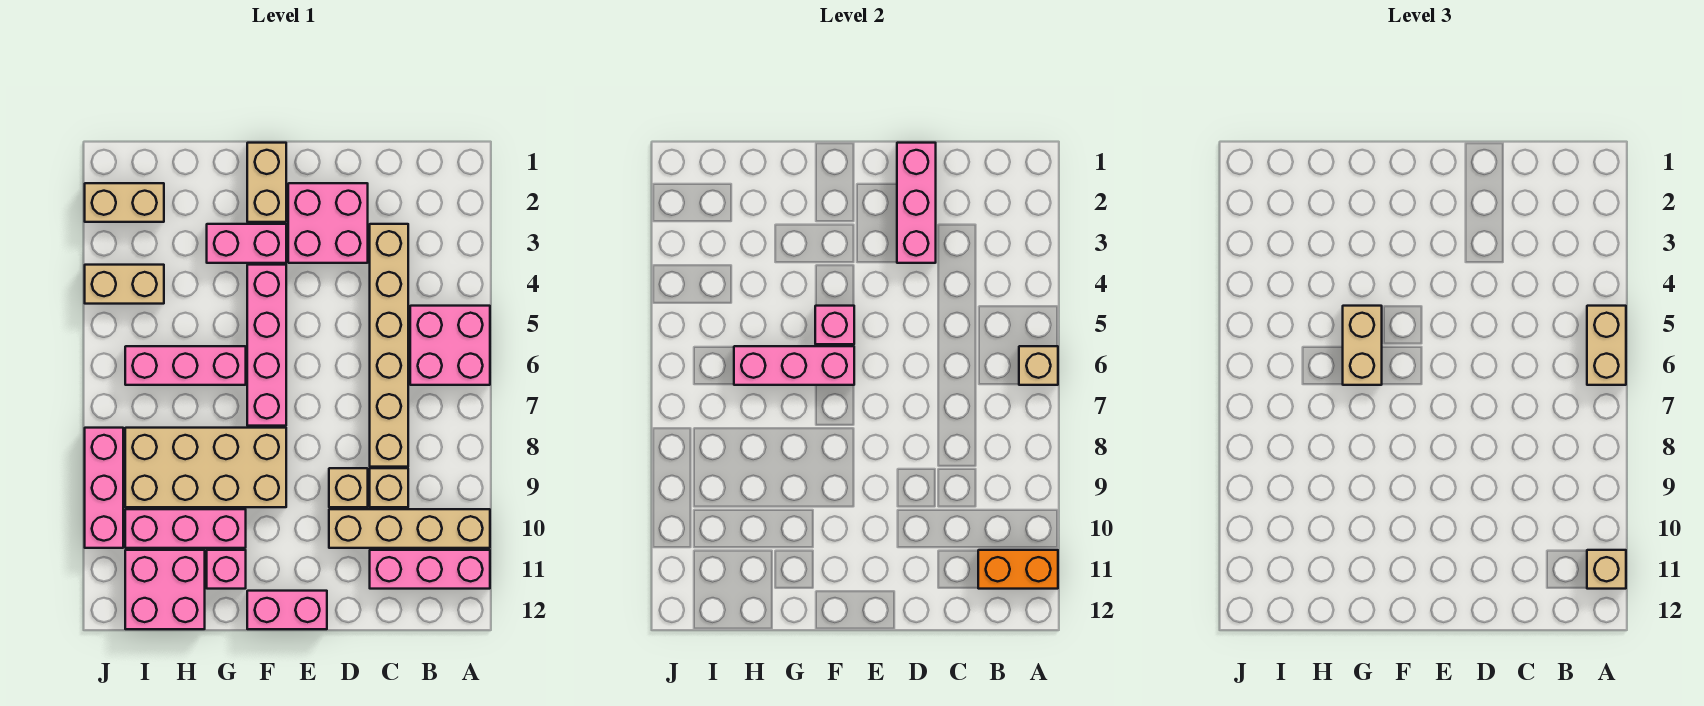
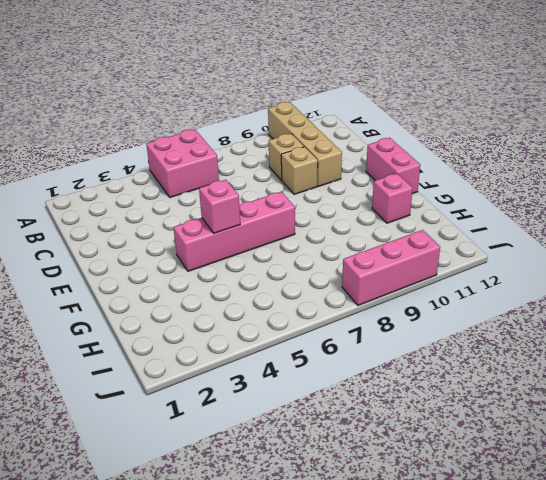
none -> pink 1x3 brick [370,550,490,589]
none -> tan 1x6 brick [370,224,408,467]
none -> pink 2x2 brick [288,183,368,263]

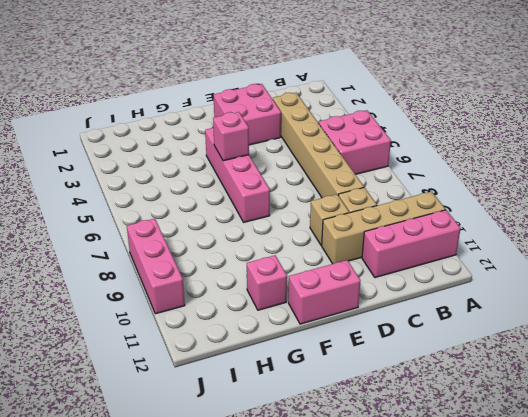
none -> tan 1x2 brick [247,143,286,222]
none -> pink 1x2 brick [207,224,286,263]
none -> tan 2x4 brick [125,428,286,507]

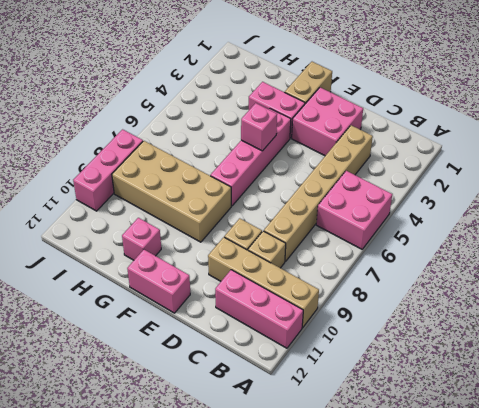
none -> pink 1x3 brick [125,346,246,385]
none -> pink 1x3 brick [125,509,246,548]
none -> pink 2x2 brick [125,550,205,629]

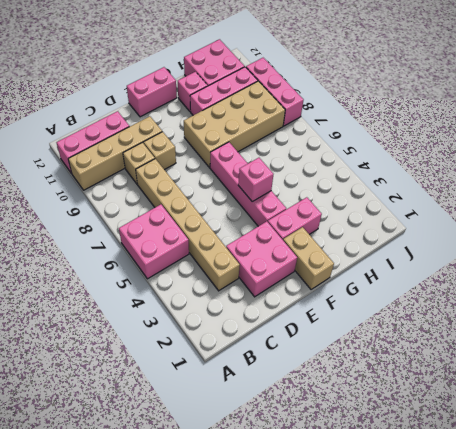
none -> pink 1x3 brick [125,346,246,385]
none -> tan 1x2 brick [85,183,164,222]
none -> tan 1x2 brick [85,265,164,304]

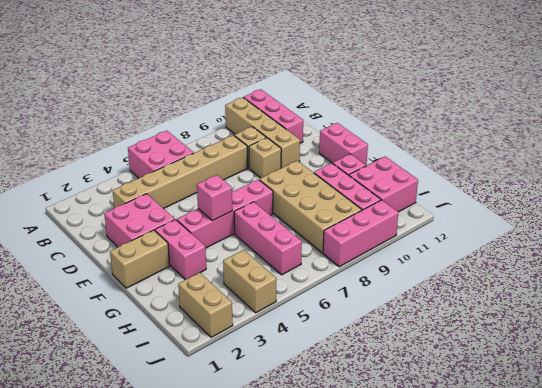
none -> tan 1x1 brick [1019,346,1058,385]
none -> orange 1x2 brick [978,550,1058,589]
none -> pink 1x3 brick [897,143,936,263]

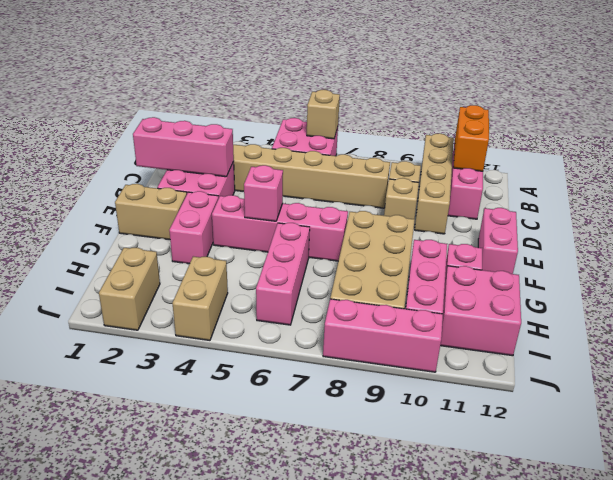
none -> pink 1x3 brick [734,346,854,385]
none -> tan 1x2 brick [1587,306,1626,385]
none -> tan 1x1 brick [1587,550,1626,589]

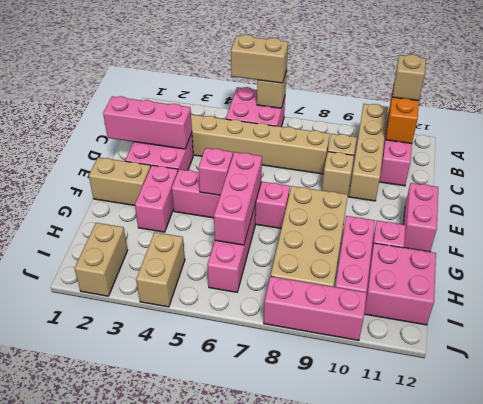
none -> tan 1x2 brick [1343,306,1382,385]

